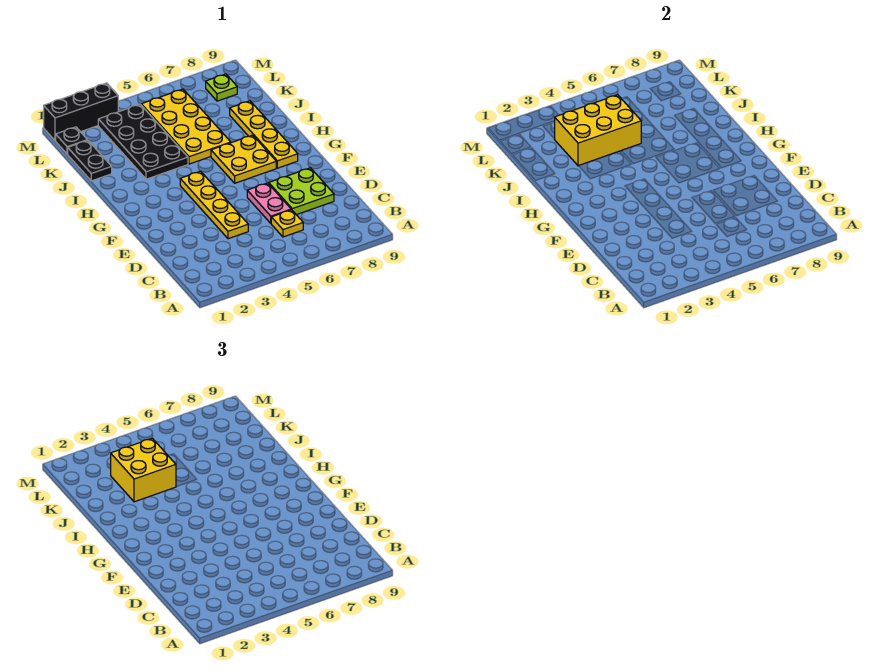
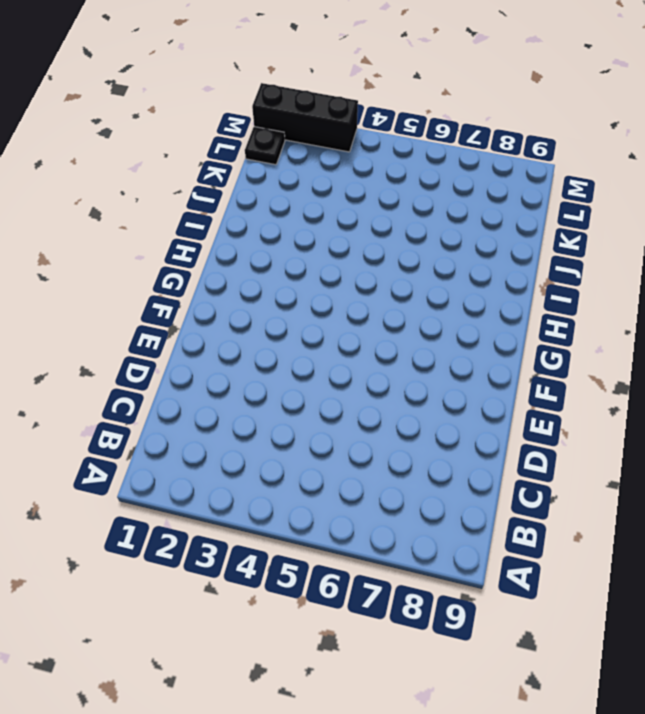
none -> yellow 1x1 plate [271,210,303,237]
none -> yellow 1x4 plate [180,171,248,239]
none -> pink 1x2 plate [247,183,291,223]

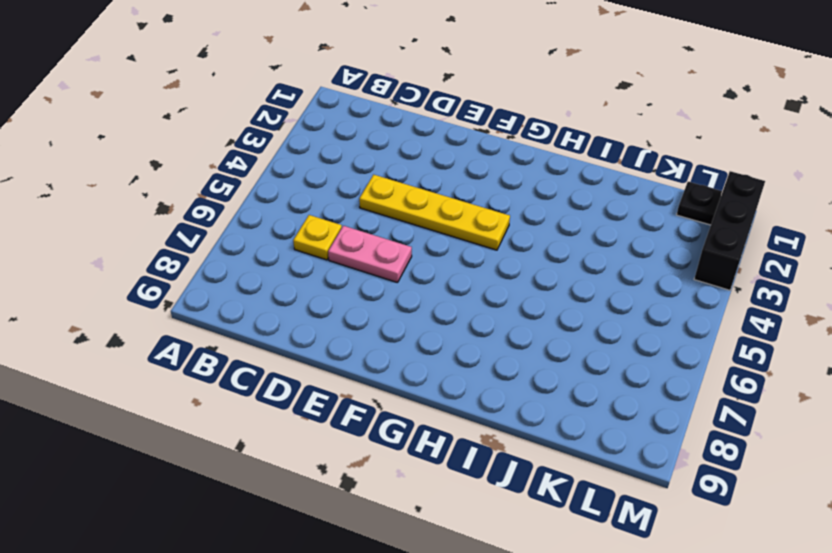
none -> lime 2x2 plate [269,168,334,215]
none -> yellow 2x2 plate [211,135,276,183]
none -> yellow 1x4 plate [230,101,298,168]

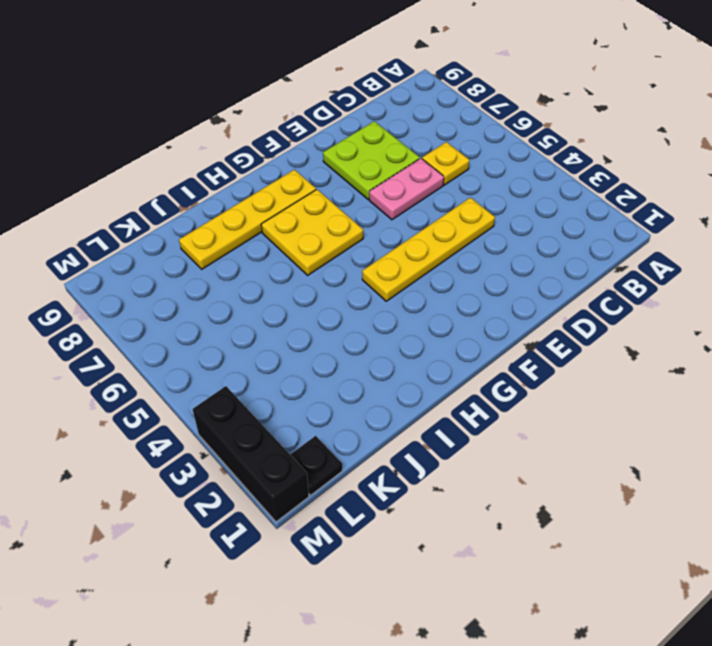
none -> black 2x4 plate [98,104,188,179]
none -> yellow 2x4 plate [141,89,231,164]
none -> black 1x2 plate [68,140,112,181]

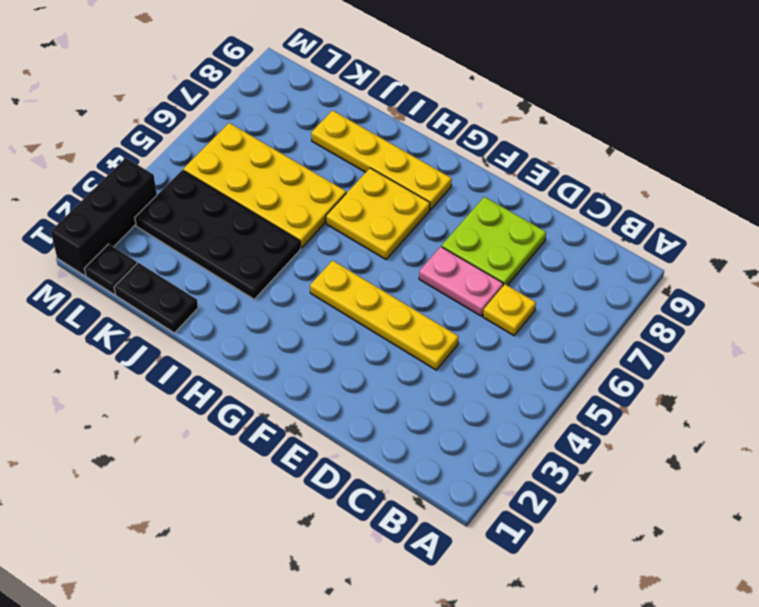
none -> lime 1x1 plate [206,74,237,101]
none -> yellow 2x3 brick [555,95,641,166]
none -> yellow 2x2 brick [111,438,176,502]

